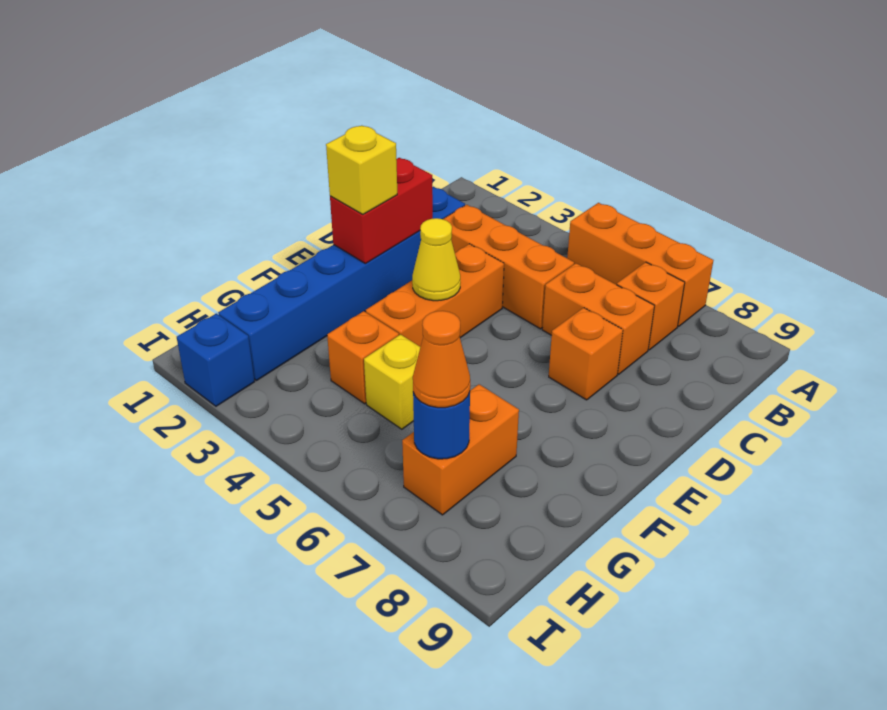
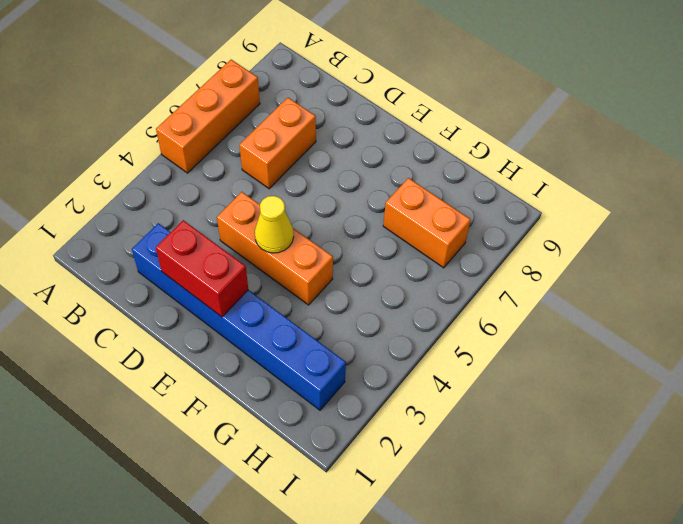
none -> orange 1x1 brick [617,262,685,350]
none -> orange 1x3 brick [444,205,574,329]
none -> orange 1x1 brick [549,308,623,400]

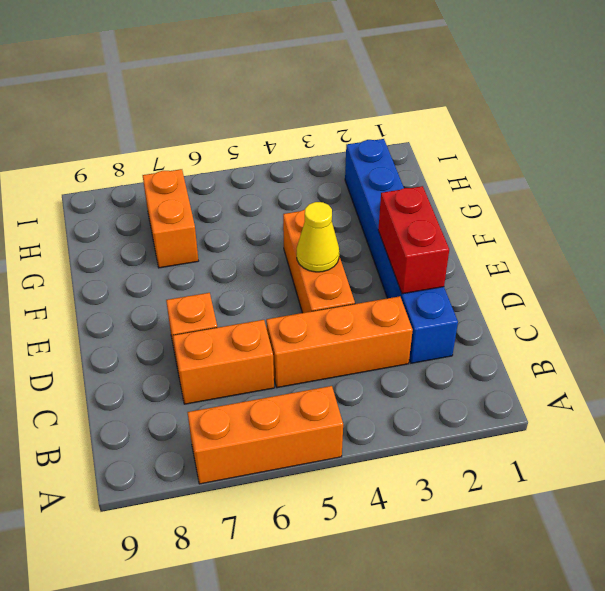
none -> orange 1x1 brick [617,262,685,350]
none -> orange 1x1 brick [327,311,399,404]
none -> yellow 1x1 brick [364,334,420,429]

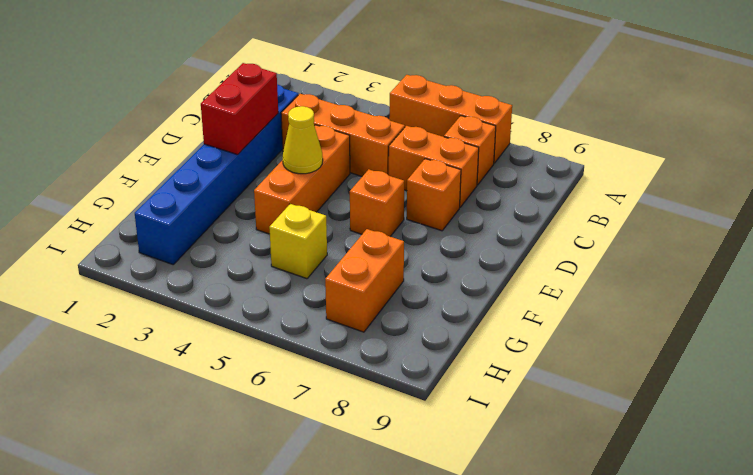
orange 1x1 brick [350,169,404,236] -> orange 1x1 brick moved to [327,311,399,404]
none -> blue 1x1 brick [177,314,255,406]
none -> blue 1x1 round brick [413,392,470,459]
none -> yellow 1x1 brick [326,126,397,214]

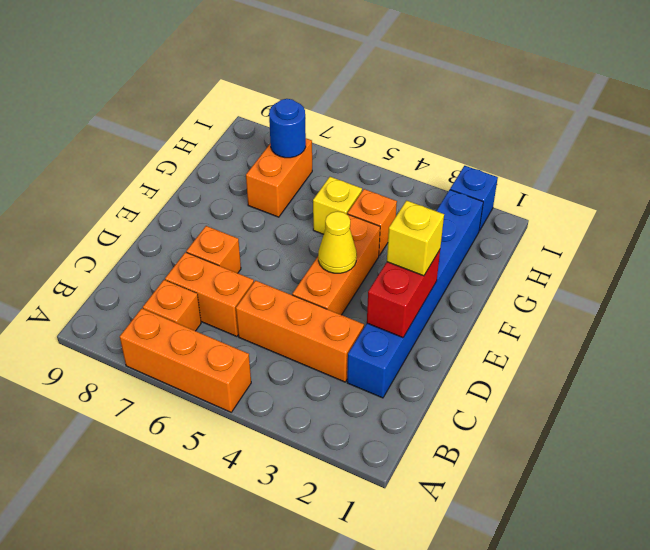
none -> orange 1x1 cone [413,311,470,408]

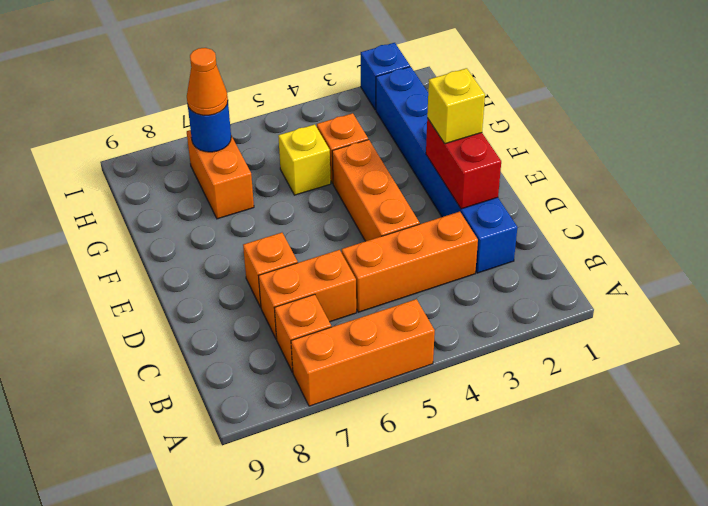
none -> yellow 1x1 cone [412,218,460,301]

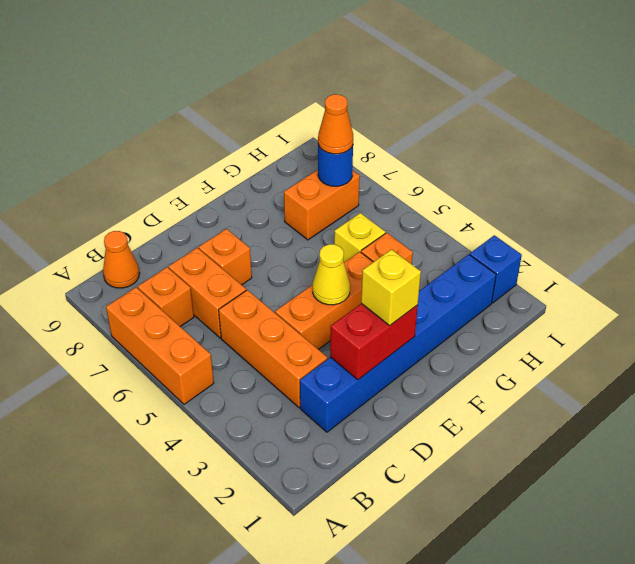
orange 1x1 cone [103,231,140,288] -> none

